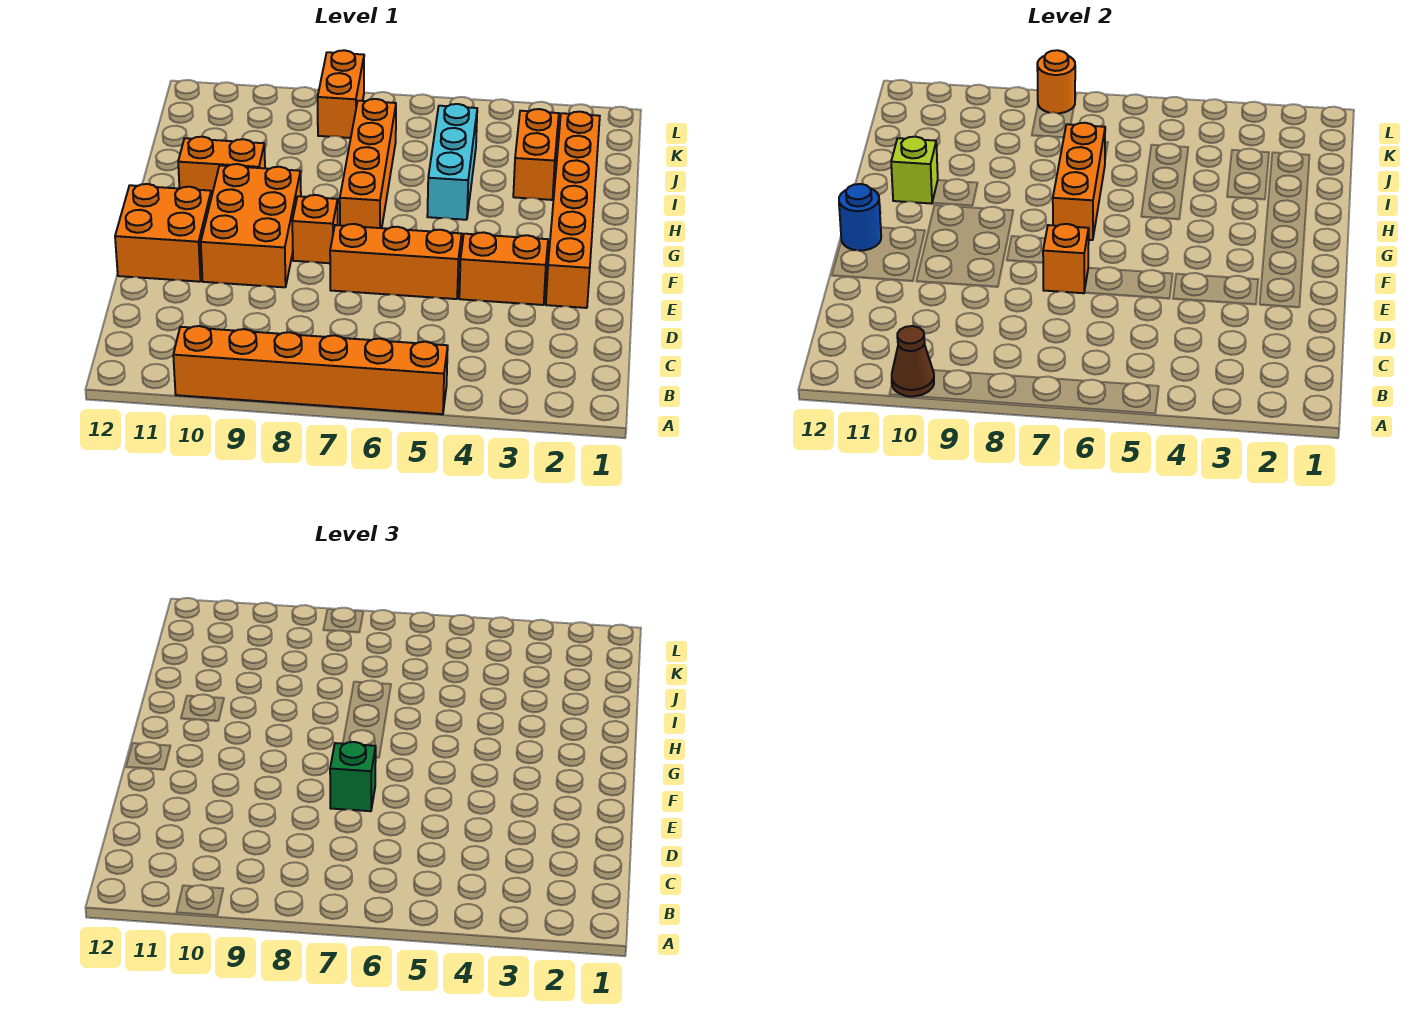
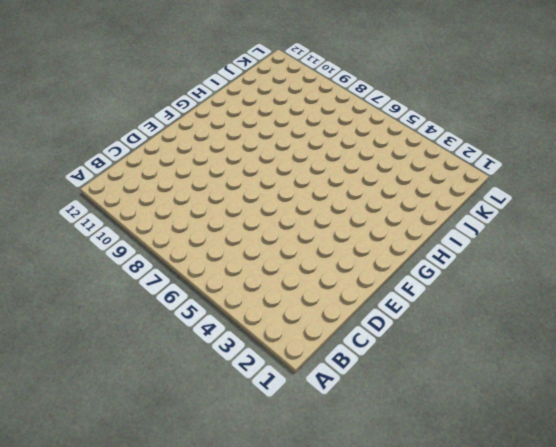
none -> orange 1x6 brick [173,326,448,414]
none -> orange 1x6 brick [546,112,600,308]
none -> orange 1x2 brick [459,232,548,305]

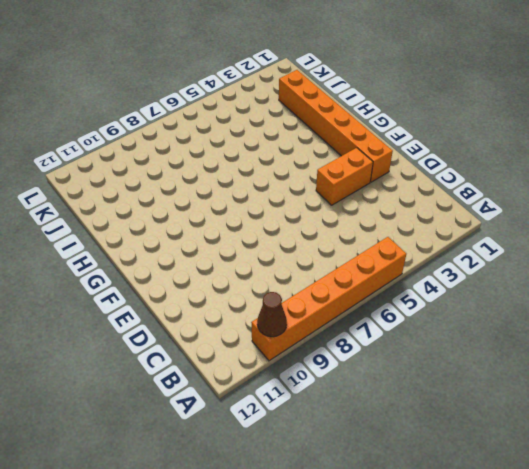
none -> orange 1x3 brick [330,224,462,299]
none -> orange 2x3 brick [201,164,301,287]
none -> orange 2x2 brick [115,184,211,282]

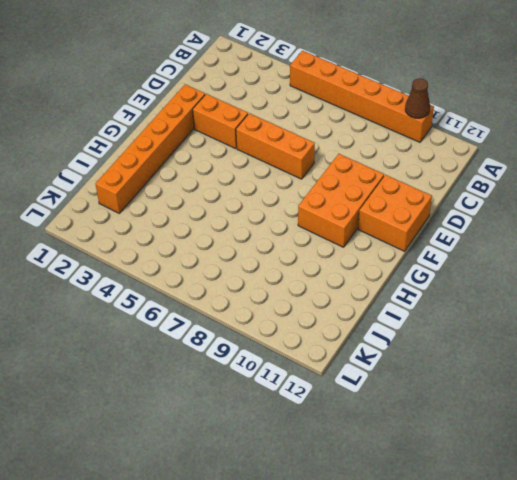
none -> orange 1x1 brick [292,195,338,263]
none -> orange 1x4 brick [340,99,396,228]
none -> cyan 1x3 brick [427,104,477,220]

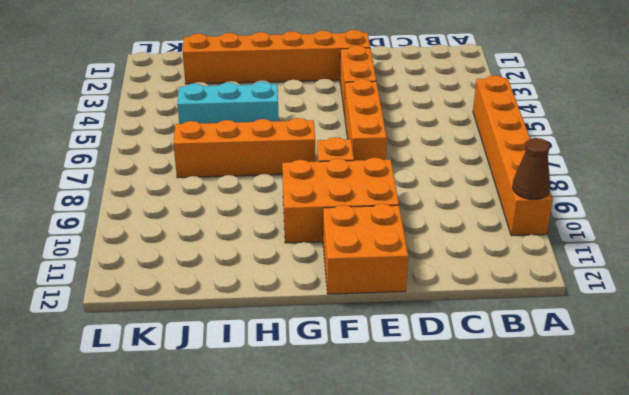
none -> orange 1x2 brick [178,136,265,197]
none -> orange 1x2 brick [513,109,559,200]
none -> orange 1x2 brick [318,50,364,138]

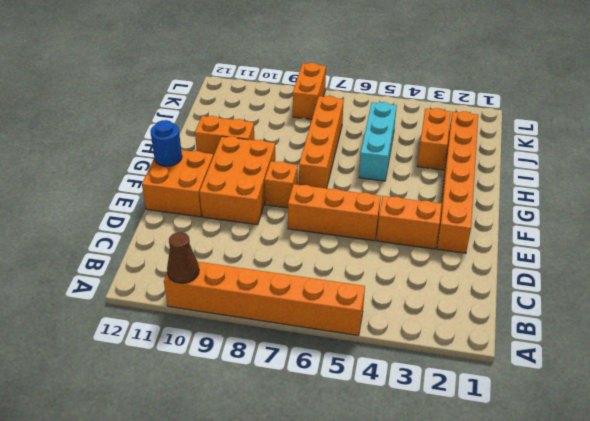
none -> orange 1x1 brick [1043,224,1089,293]
none -> orange 1x3 brick [1053,123,1105,240]
none -> lime 1x1 brick [891,136,938,204]

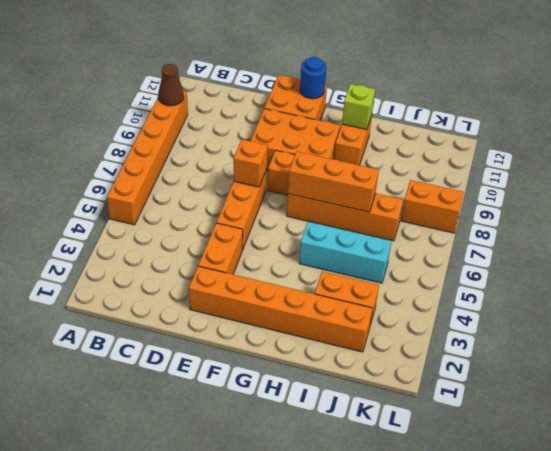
none -> orange 1x1 round brick [1037,50,1075,113]
none -> green 1x1 brick [330,742,376,811]

